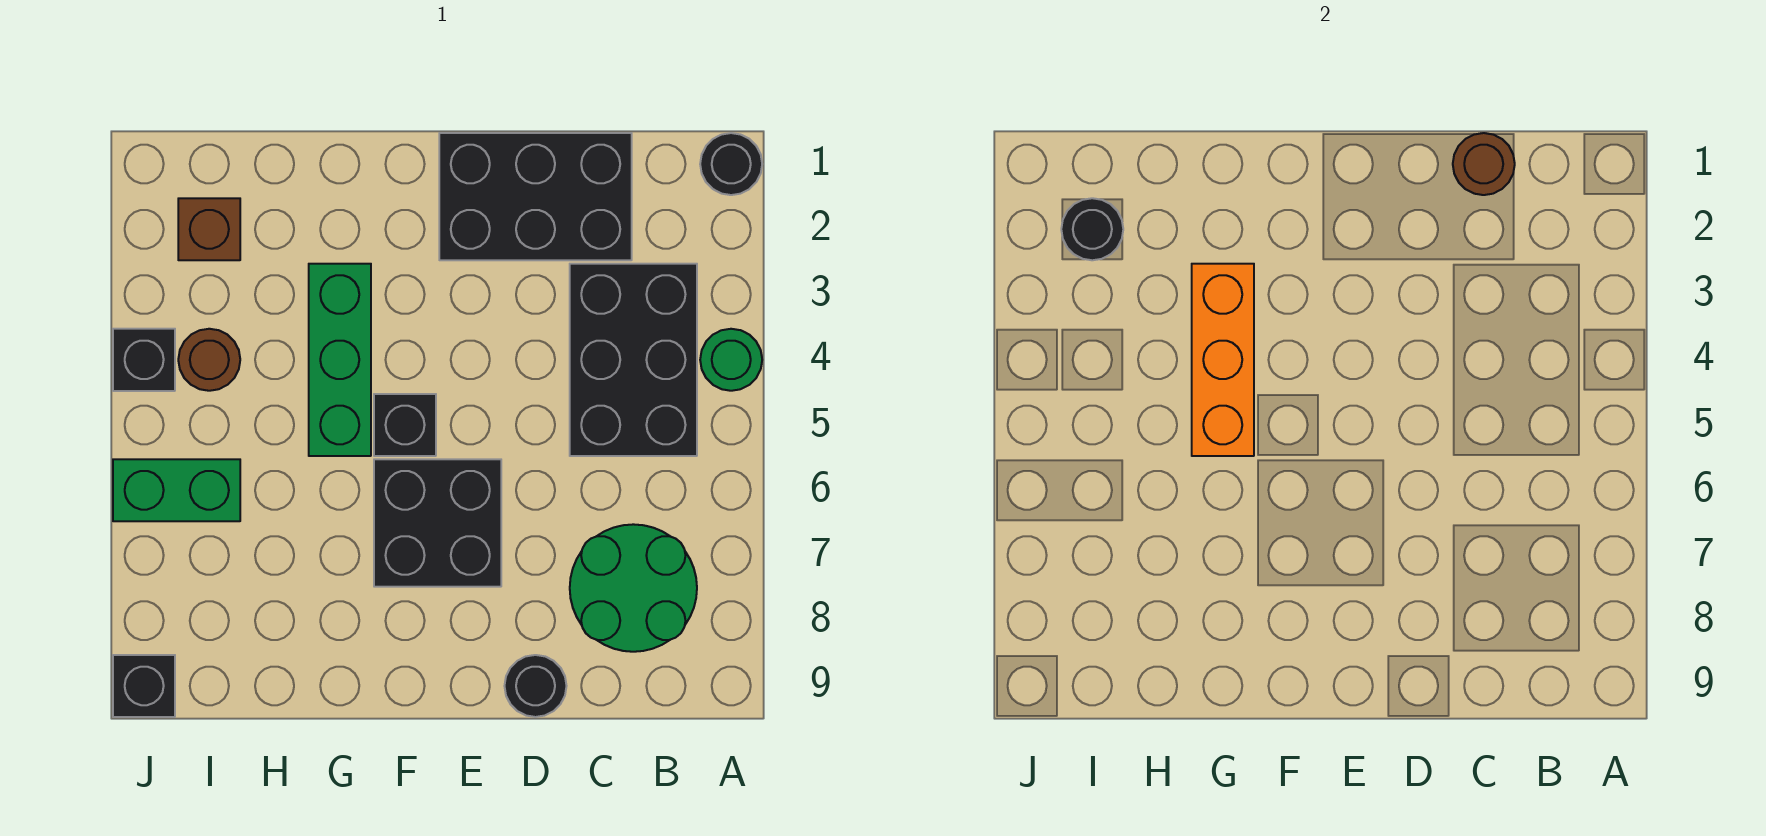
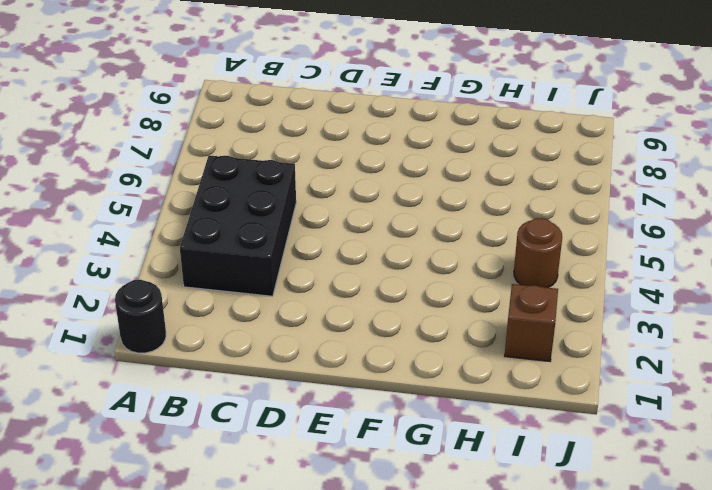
none -> green 1x1 round brick [700,329,762,391]
none -> green 2x2 round brick [570,524,697,652]
none -> black 2x3 brick [439,133,632,260]

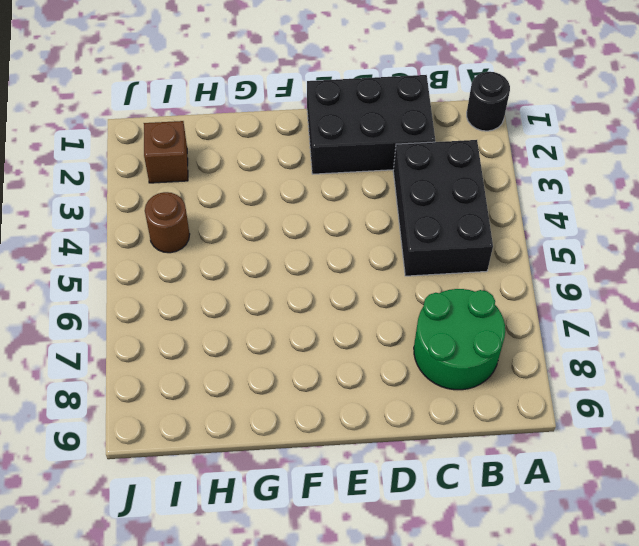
none -> green 1x1 round brick [700,329,762,391]
none -> black 1x1 round brick [505,655,566,717]
none -> black 2x2 brick [374,459,501,587]

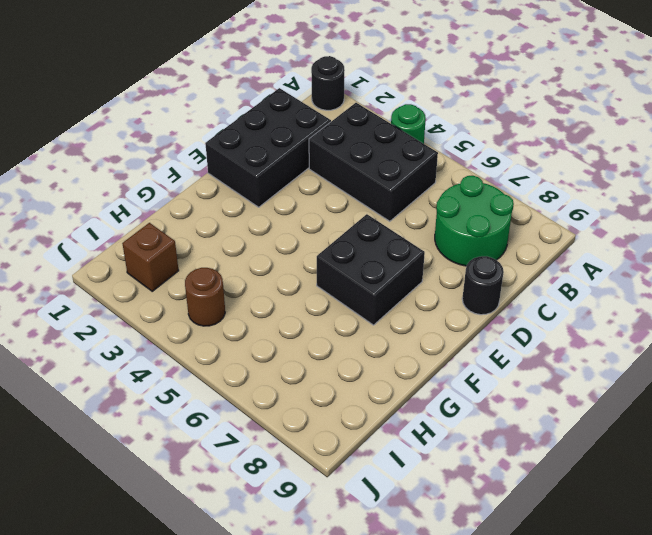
none -> black 1x1 brick [374,394,436,456]
none -> green 1x3 brick [309,264,371,456]
none -> green 1x2 brick [113,459,240,521]

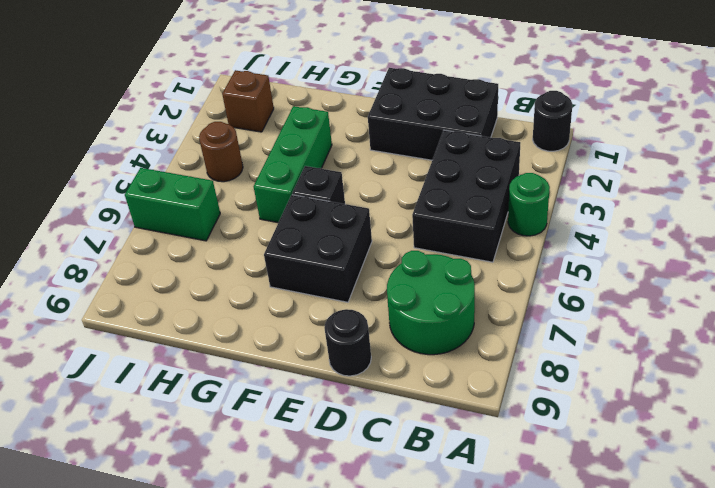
none -> black 1x1 brick [113,329,175,391]
none -> black 1x1 brick [113,655,175,717]
none -> brown 1x1 round brick [1453,133,1515,195]

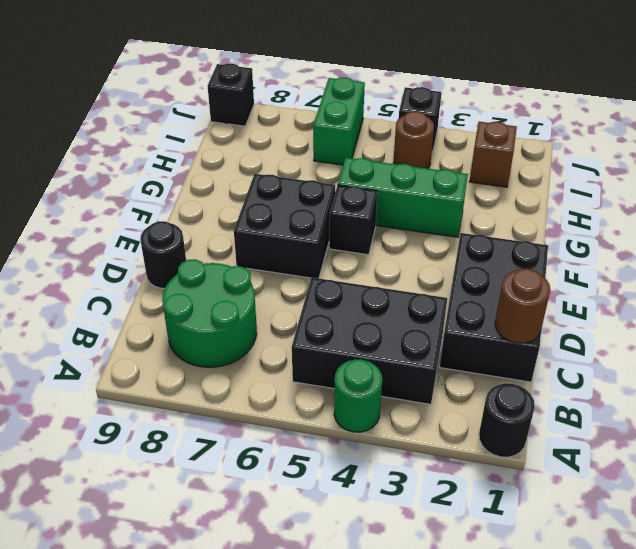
none -> orange 1x3 brick [1192,264,1254,456]
none -> black 1x1 round brick [1061,198,1123,260]

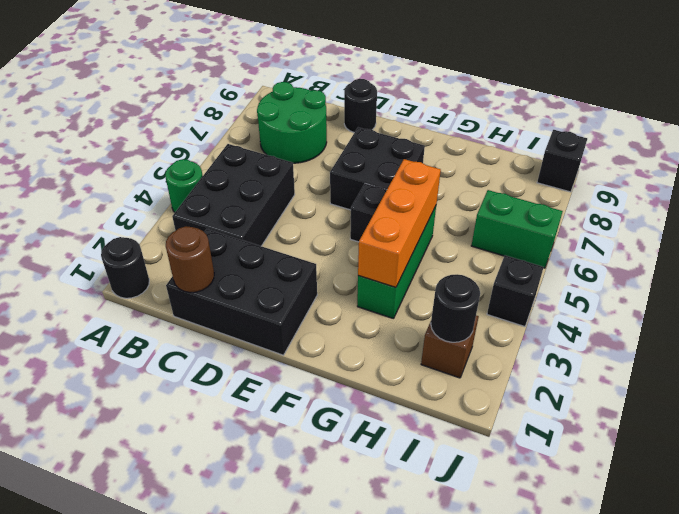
none -> brown 1x1 round brick [178,329,240,391]

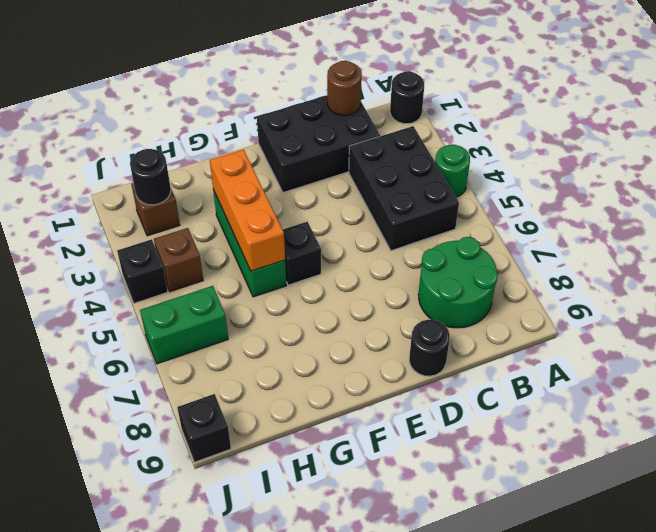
brown 1x1 brick [154,228,203,292] -> brown 1x1 round brick [178,329,240,391]
none -> black 2x2 brick [374,459,501,587]

